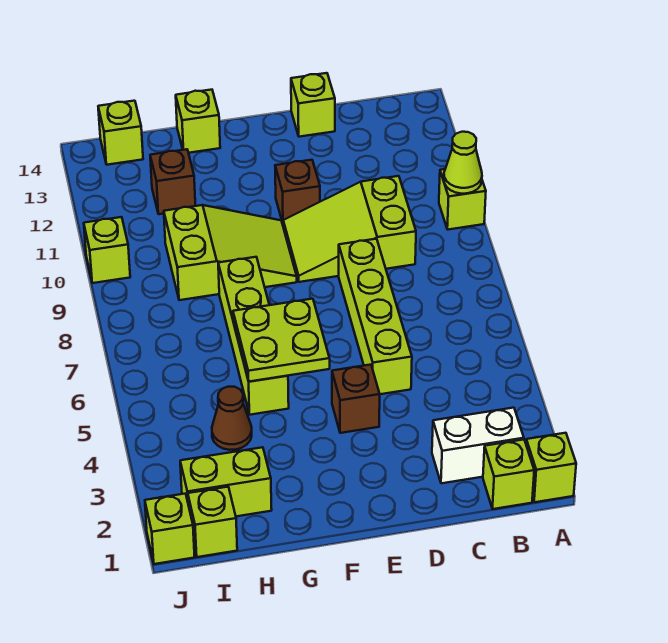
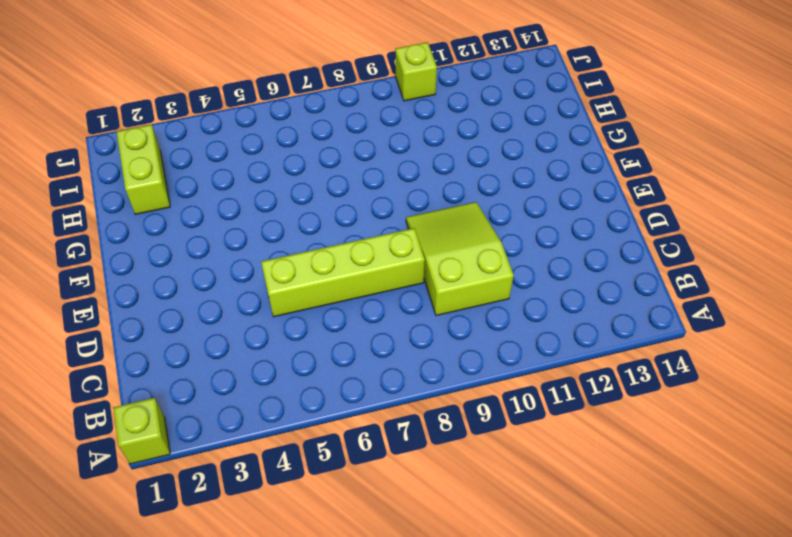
none -> lime 1x1 brick [439,169,486,230]
none -> lime 1x1 brick [483,440,534,509]
none -> white 1x2 brick [432,408,524,483]

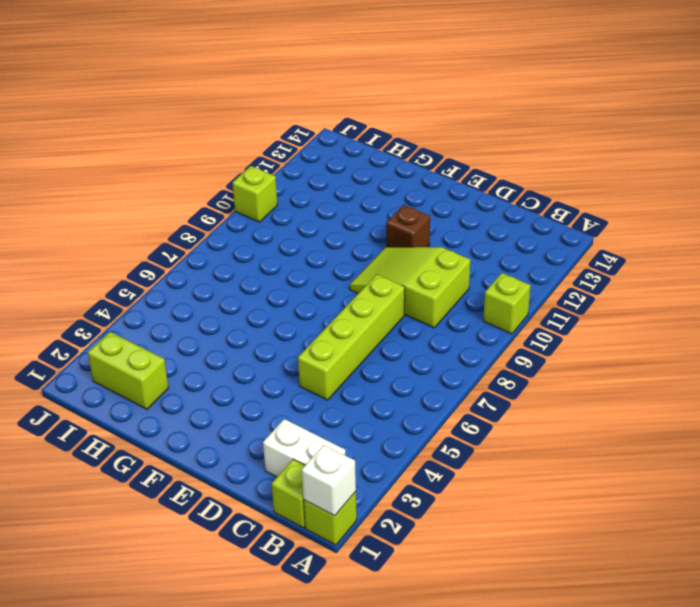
white 1x1 brick [302,445,356,516] -> none
none -> lime 1x1 brick [291,73,335,137]
none -> brown 1x1 brick [332,365,380,433]
none -> lime 2x3 slope [164,205,297,300]

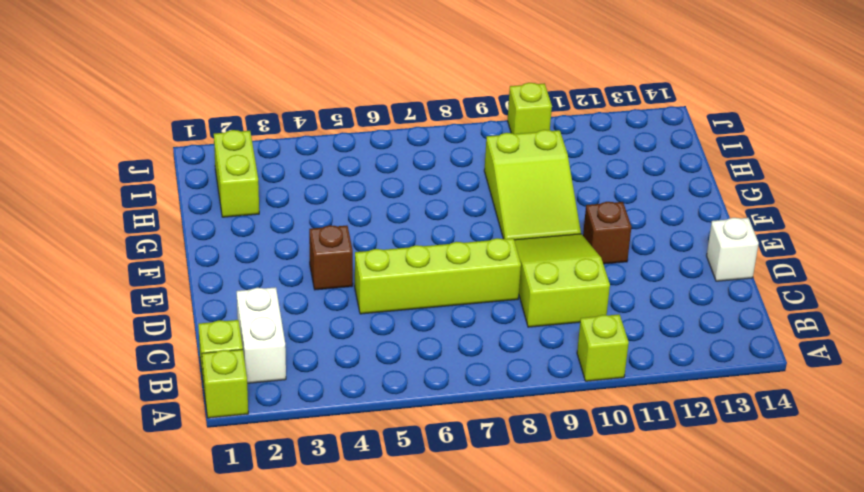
white 1x1 brick [707,218,759,281] -> lime 1x1 brick [291,73,335,137]
none -> lime 1x4 brick [218,257,289,415]
none -> lime 1x1 brick [176,90,220,153]
none -> brown 1x1 cone [212,387,252,450]

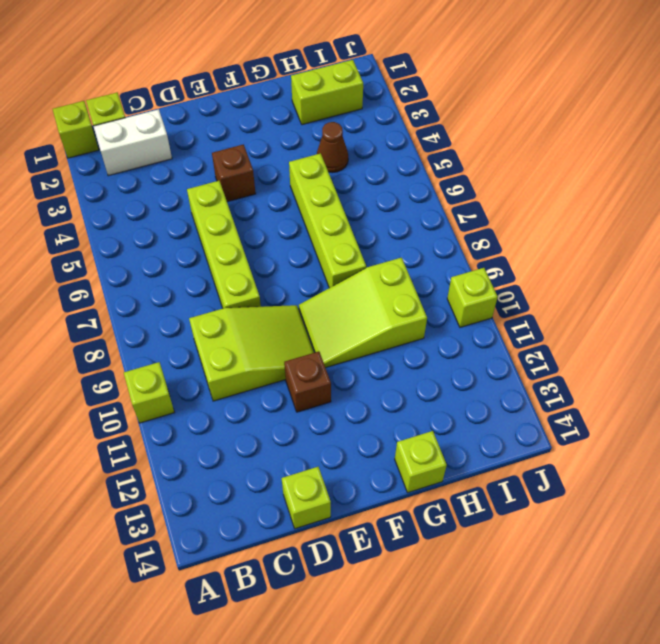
none -> brown 1x1 brick [150,149,195,214]
none -> lime 1x1 brick [188,487,237,557]
none -> lime 1x1 brick [98,101,143,165]

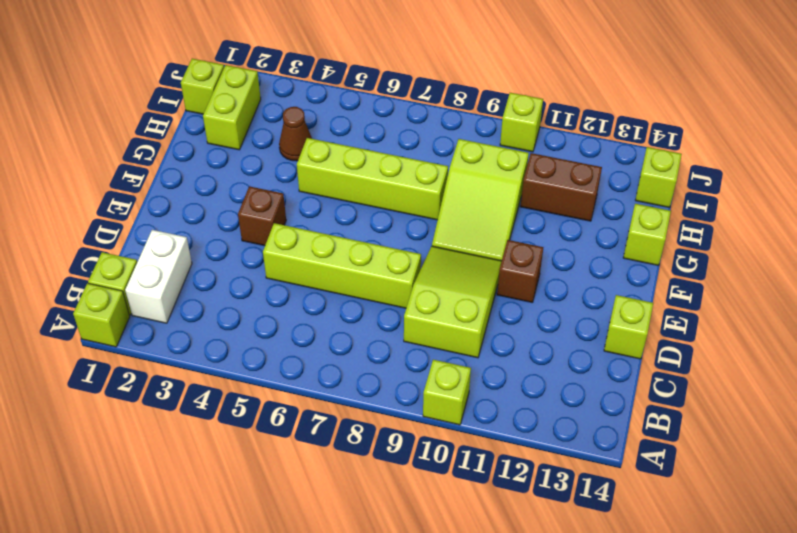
brown 1x2 brick [520,153,602,221] -> brown 1x1 brick [150,149,195,214]
none -> lime 1x1 brick [145,494,195,564]
none -> lime 1x1 cone [444,132,482,194]
none -> lime 2x2 plate [233,299,330,382]

